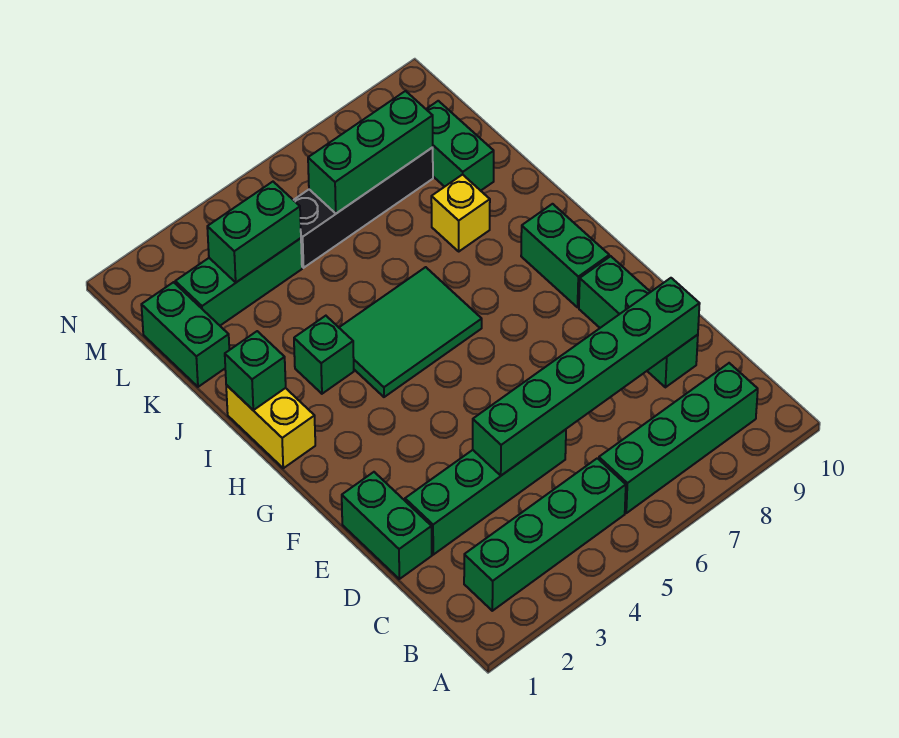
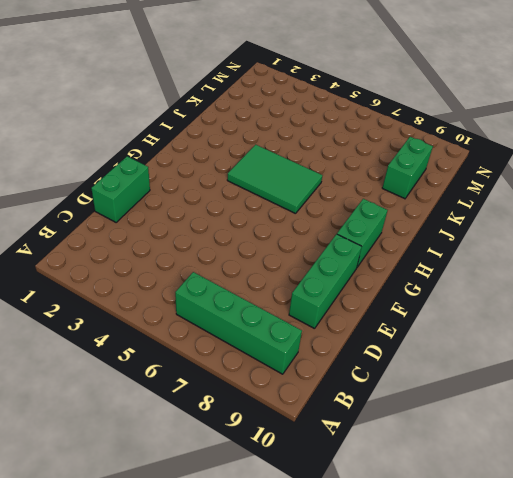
none -> green 1x4 brick [464,458,626,611]
none -> green 1x4 brick [405,429,566,555]
none -> yellow 1x2 brick [226,385,315,468]

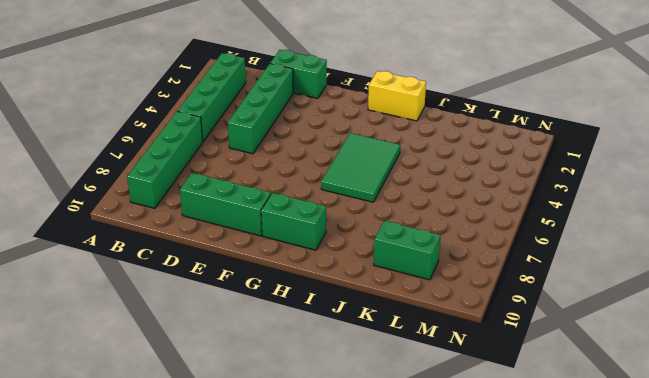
none -> green 1x1 brick [294,316,354,394]
none -> yellow 1x1 brick [431,174,490,251]
none -> green 1x2 brick [141,282,229,387]

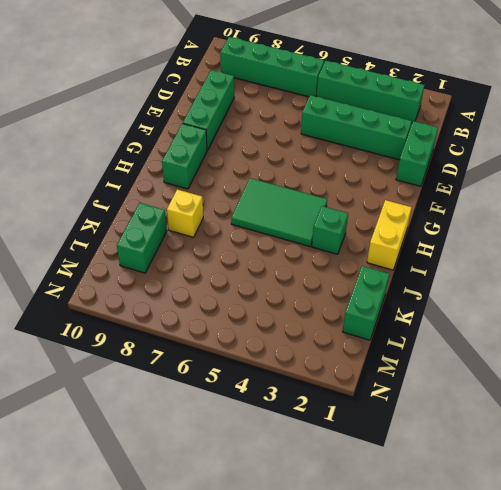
none -> green 1x3 brick [175,238,302,325]
none -> black 1x4 brick [294,148,433,268]
none -> green 1x6 brick [473,278,700,476]

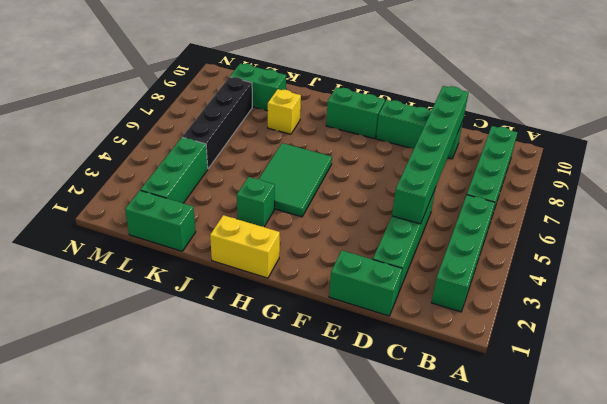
none -> green 1x1 brick [225,331,286,410]
none -> green 1x2 brick [207,182,301,282]
none -> green 1x3 brick [308,91,433,213]

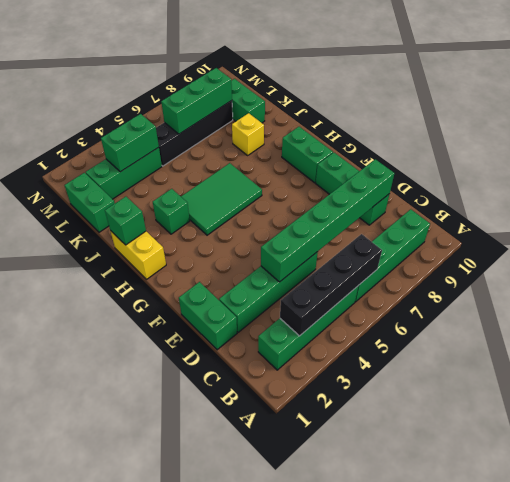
black 1x4 brick [280,234,382,336] -> none

